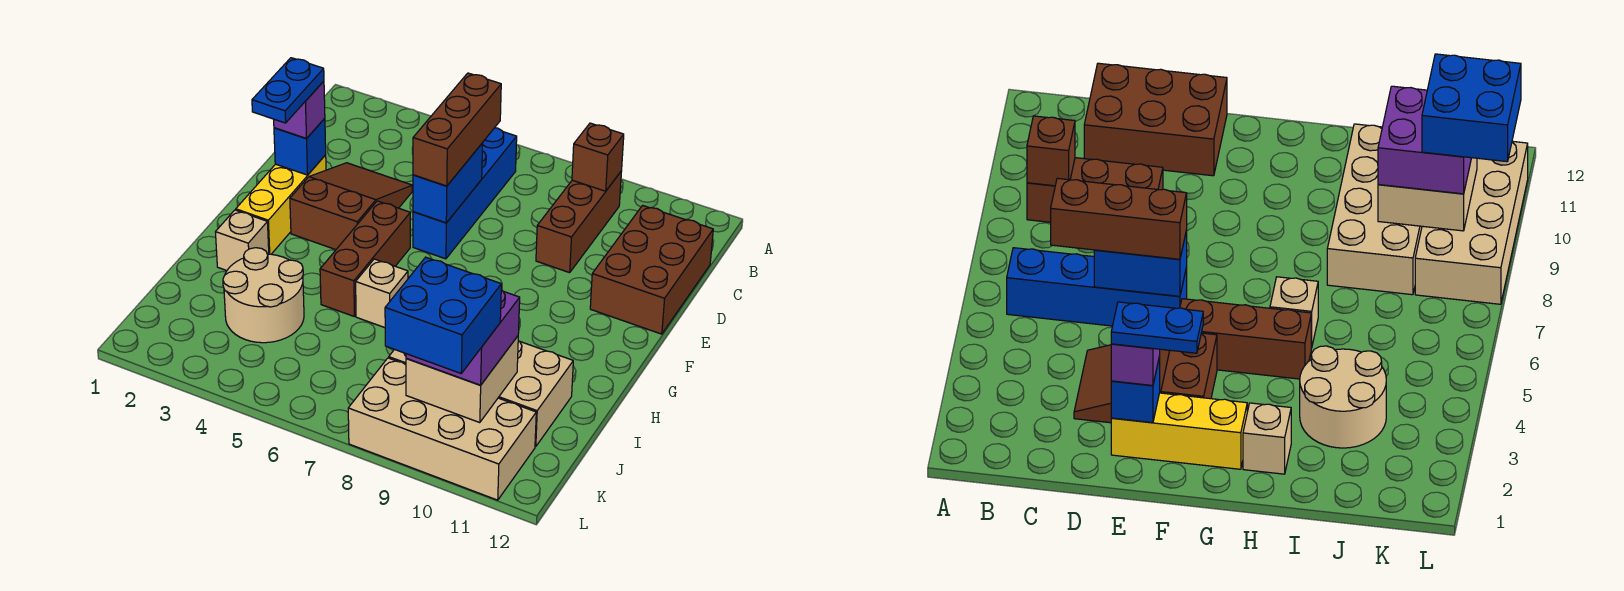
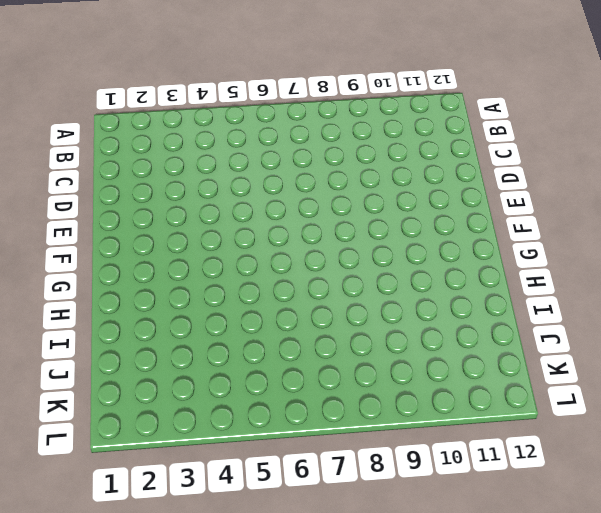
none -> blue 1x4 brick [413,128,517,259]
none -> brown 1x3 brick [536,171,622,273]
none -> brown 2x3 brick [590,205,713,334]

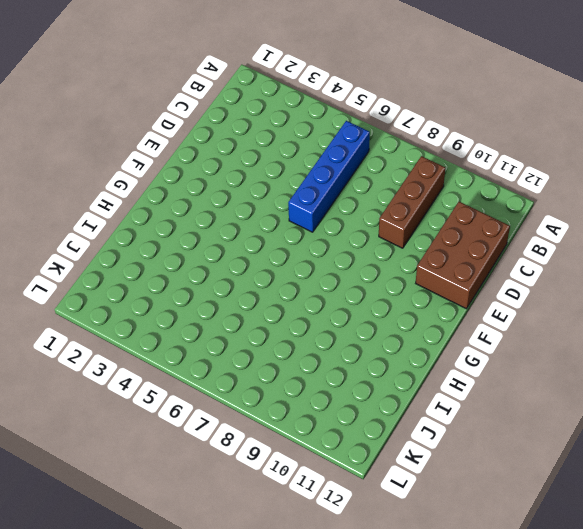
none -> brown 2x3 slope [290,163,412,250]
none -> yellow 1x3 brick [236,155,326,254]
none -> brown 1x3 brick [320,201,410,316]

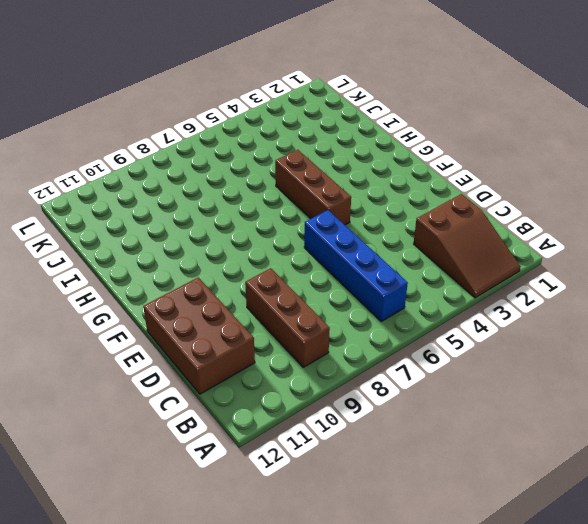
brown 2x3 slope [414,194,520,298] -> brown 2x3 slope moved to [290,163,412,250]
none -> yellow 1x3 brick [236,155,326,254]
none -> tan 1x1 brick [216,210,269,271]
none -> tan 1x1 brick [356,259,408,328]

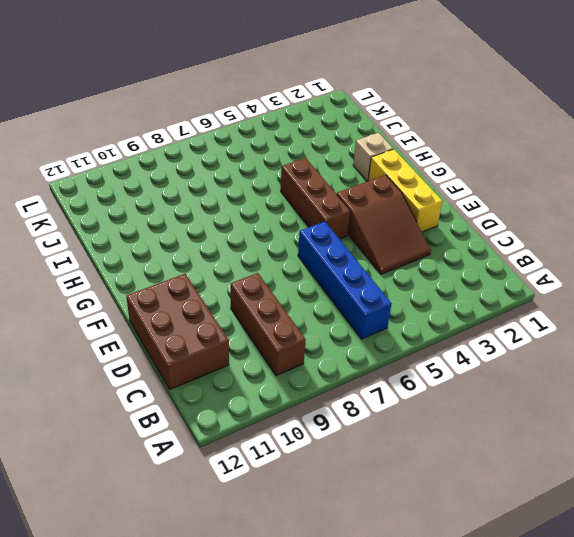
none -> tan 1x1 brick [356,259,408,328]
none -> tan 2x2 round brick [223,248,304,343]
none -> tan 2x4 brick [389,341,573,447]

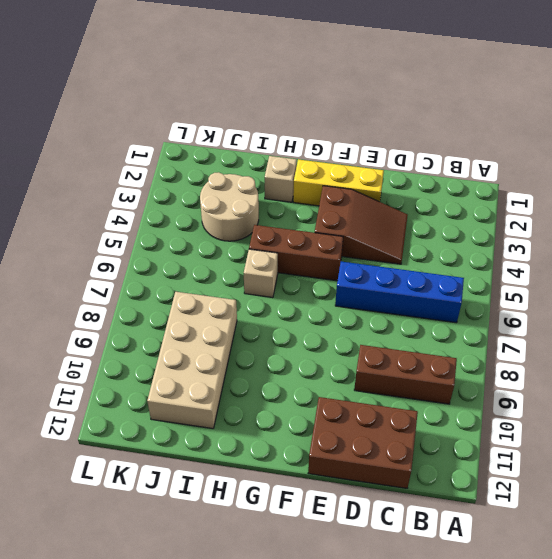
none -> tan 2x4 brick [348,358,536,500]
none -> brown 1x1 brick [572,123,624,191]
none -> blue 1x2 brick [413,143,483,223]

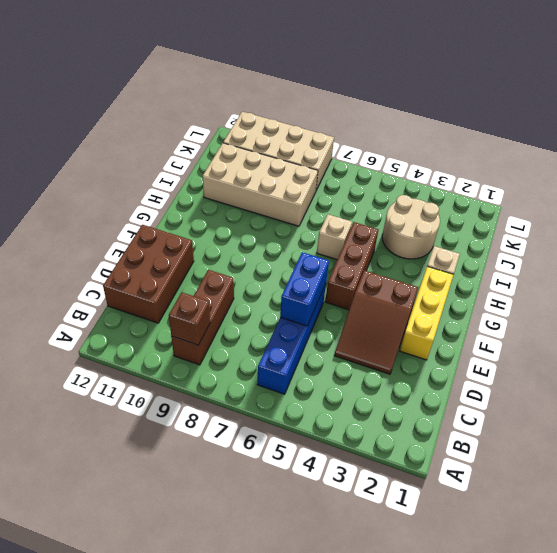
none -> blue 1x1 brick [274,118,326,175]
none -> tan 2x2 brick [406,336,518,423]
none -> brown 1x3 brick [413,73,501,186]

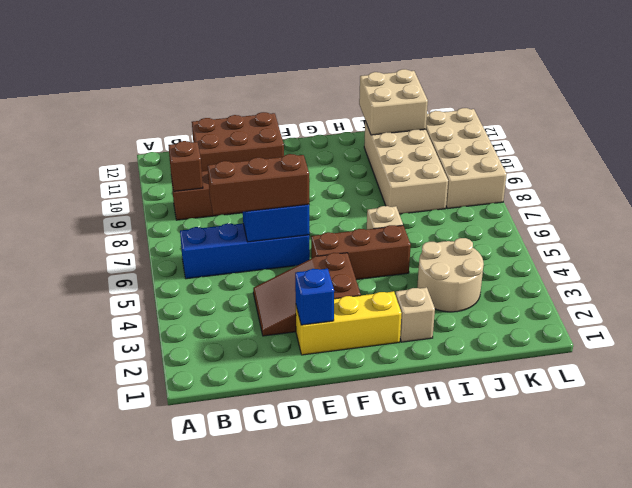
tan 2x2 brick [359,69,428,135] -> tan 2x2 brick moved to [406,336,518,423]
none -> purple 1x1 brick [274,81,325,139]
none -> purple 2x2 brick [406,290,520,385]
none -> blue 1x2 plate [252,58,324,123]

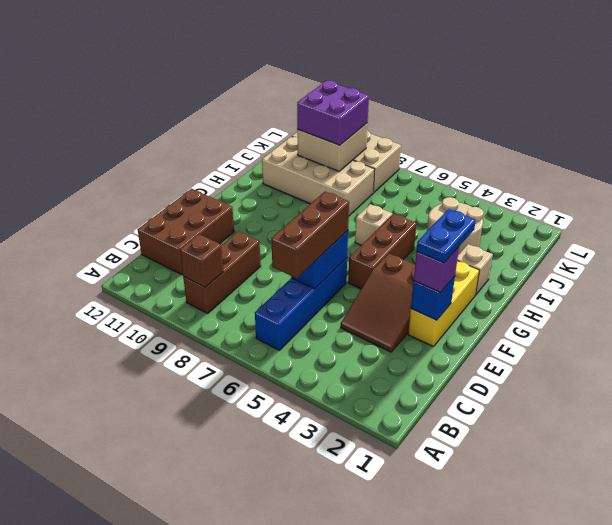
none -> blue 2x2 brick [385,257,501,373]

